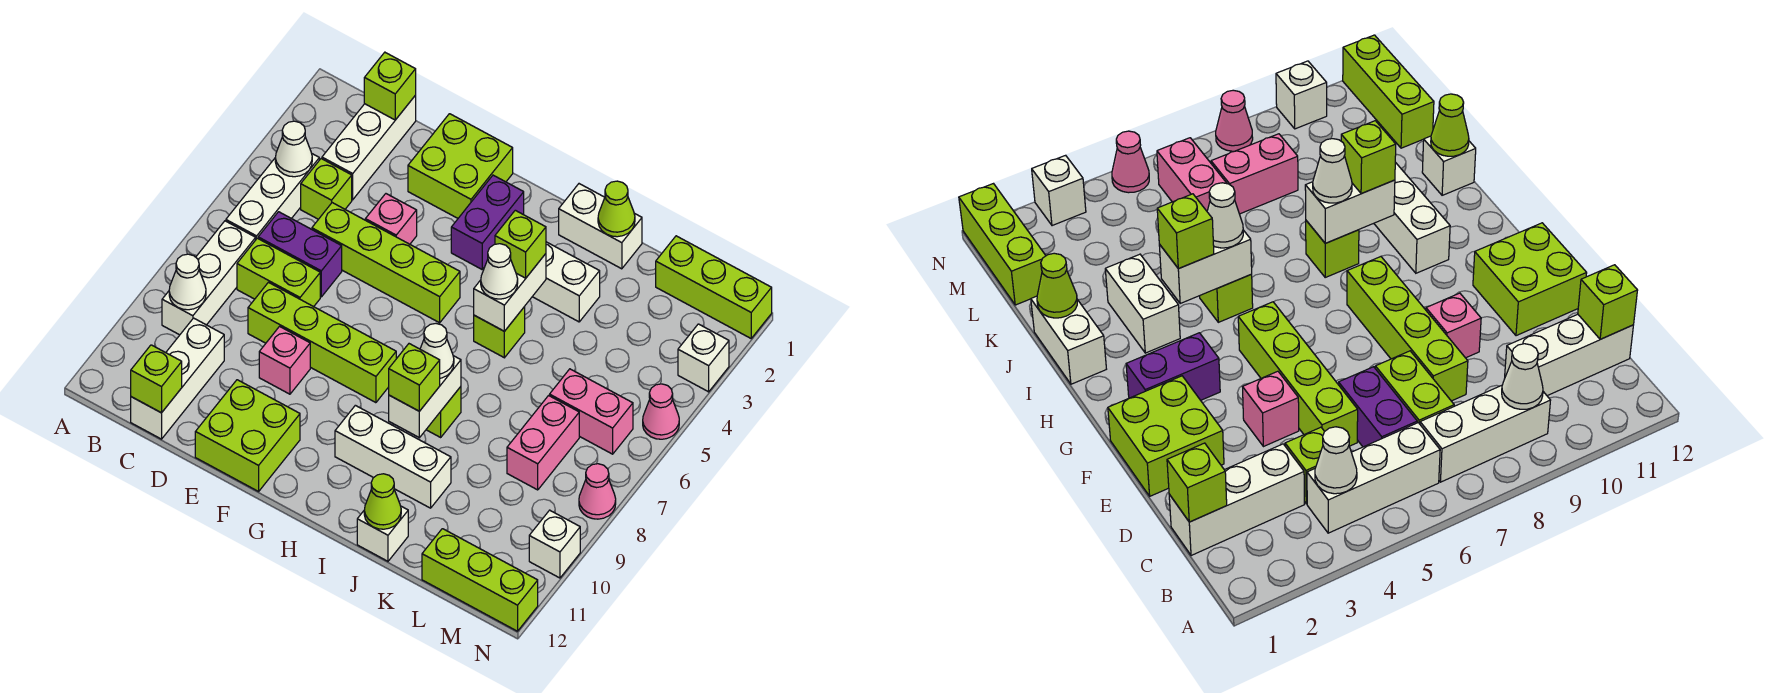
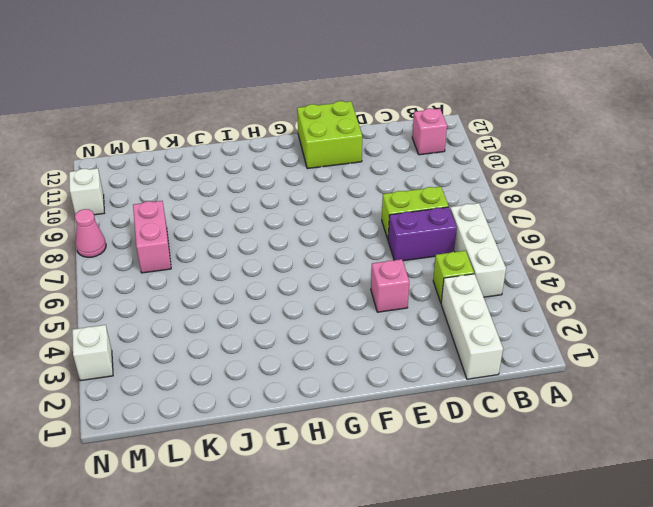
pink 1x1 brick [412,108,447,155] -> pink 1x1 brick moved to [259,327,310,394]
none -> white 1x3 brick [162,221,256,335]
none -> white 1x3 brick [131,318,224,439]
none -> lime 1x4 brick [312,203,460,323]
none -> lime 1x4 brick [248,282,396,403]

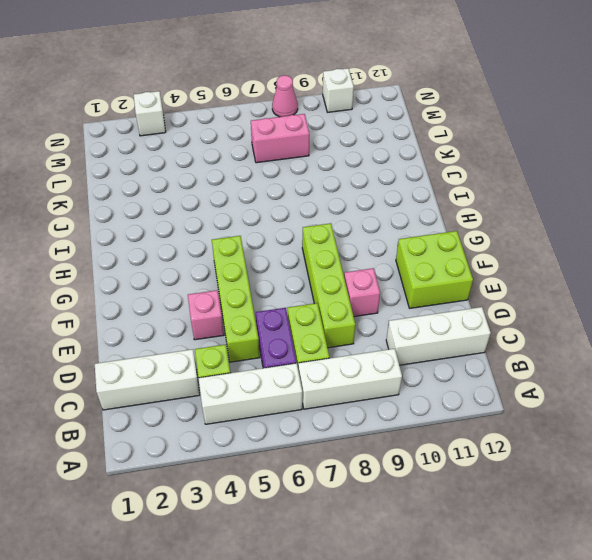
none -> lime 2x2 brick [408,114,513,218]
none -> purple 1x2 brick [451,175,524,269]
none -> white 1x3 brick [335,405,451,508]
none -> white 1x2 brick [559,184,642,269]

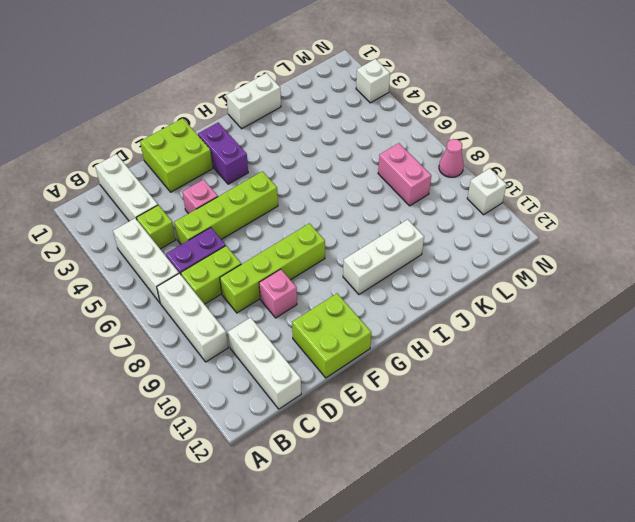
none -> white 1x2 brick [532,242,600,322]
none -> lime 1x1 brick [474,307,525,358]
none -> lime 1x1 brick [426,387,461,437]
none -> white 1x1 brick [357,506,408,561]

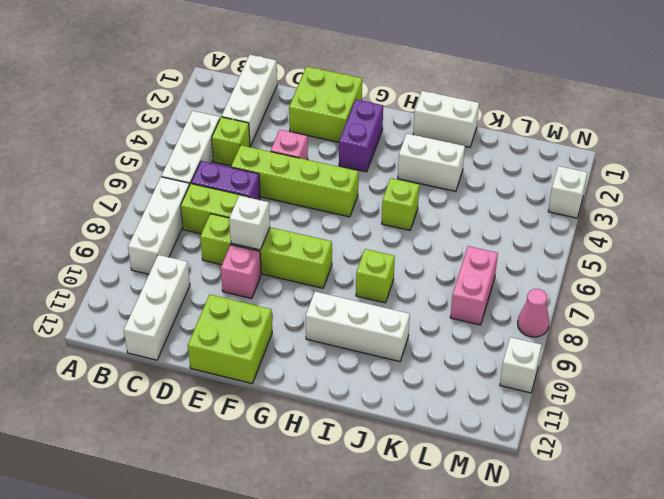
white 1x1 brick [229,196,270,250] -> white 1x1 brick moved to [357,506,408,561]
none -> lime 1x3 brick [656,236,772,338]
none -> pink 1x2 brick [550,369,633,454]
none -> lime 1x3 brick [422,529,538,631]
none -> pink 1x1 cone [643,384,679,439]

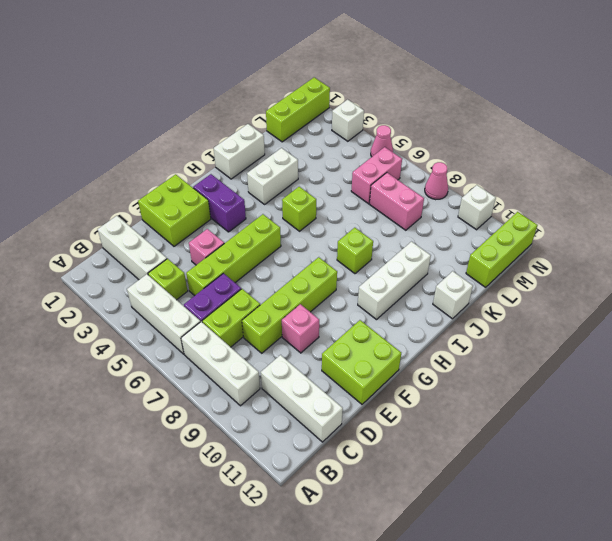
none -> white 1x1 cone [275,121,312,177]
none -> white 1x1 cone [169,254,206,310]
none -> lime 1x1 brick [364,52,416,120]
none -> lime 1x1 brick [131,345,182,413]

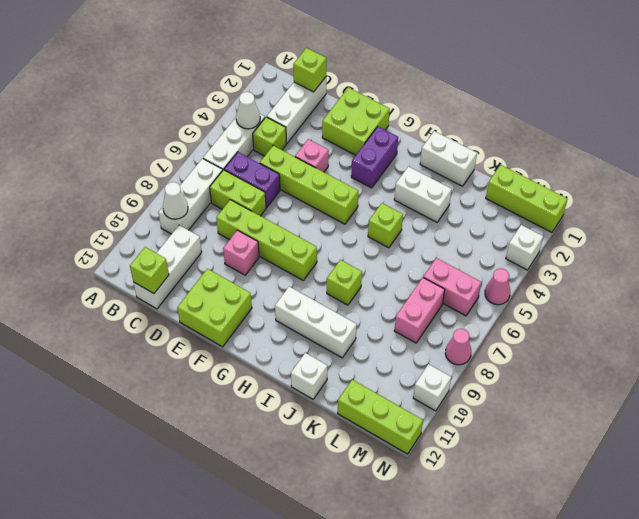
none -> white 1x2 brick [474,254,546,331]
none -> white 1x2 brick [389,356,461,438]
none -> lime 1x1 cone [598,181,635,237]
none -> lime 1x1 cone [364,474,401,529]

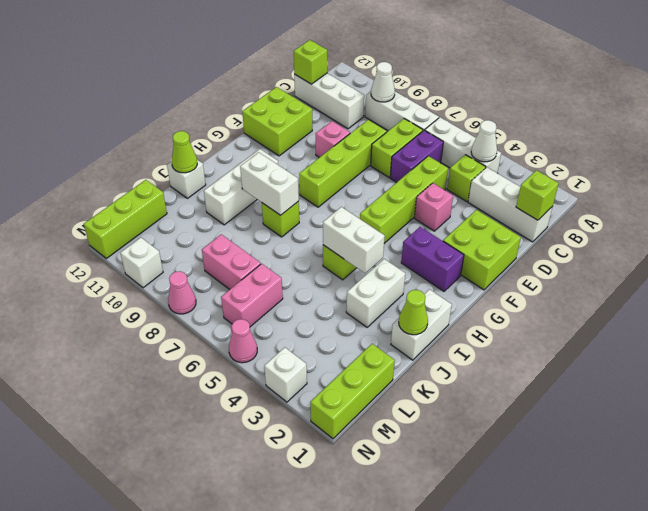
none -> lime 1x1 brick [495,210,546,278]
none -> white 1x1 cone [481,244,518,299]
none -> white 1x1 cone [420,324,454,378]
none -> lime 1x1 brick [389,344,440,411]

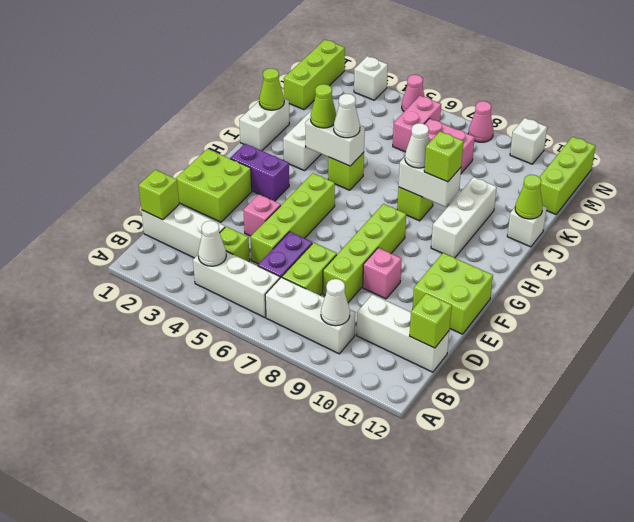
lime 1x1 cone [311,84,336,128] -> lime 1x1 brick [495,210,546,278]

